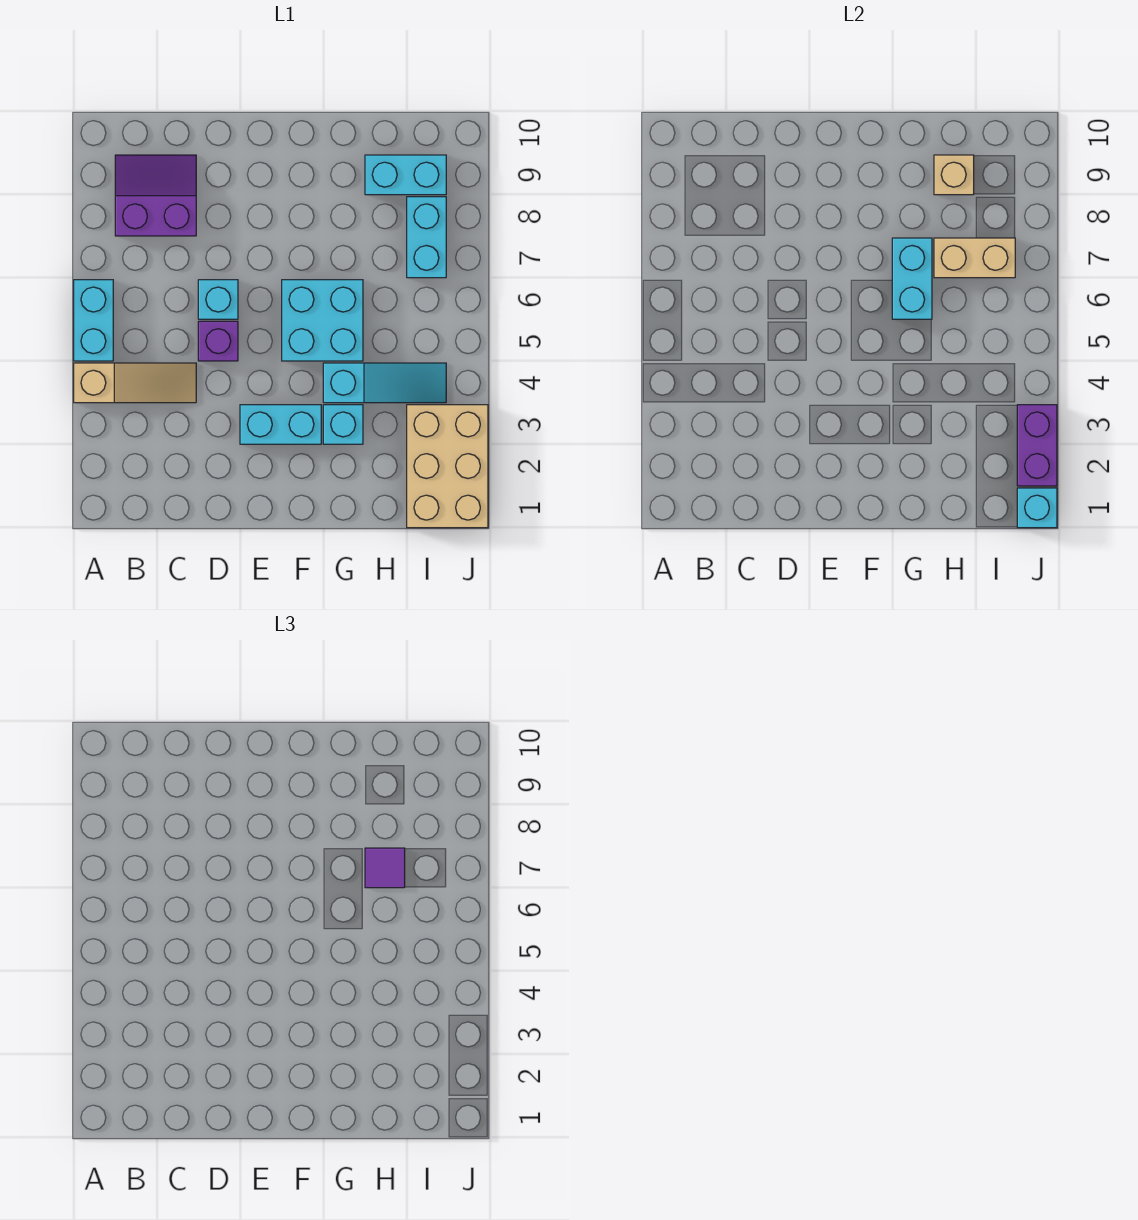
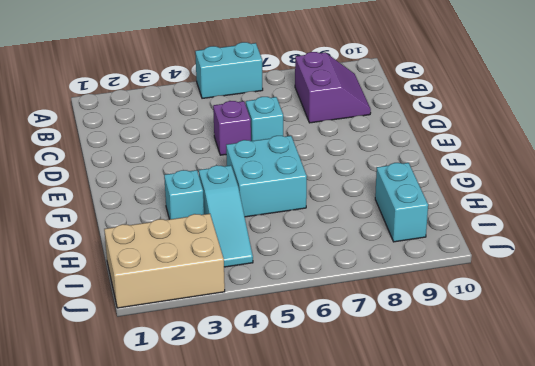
none -> tan 1x3 slope [74,363,196,403]
none -> cyan 1x2 brick [240,405,321,444]
none -> cyan 1x2 brick [407,197,446,278]

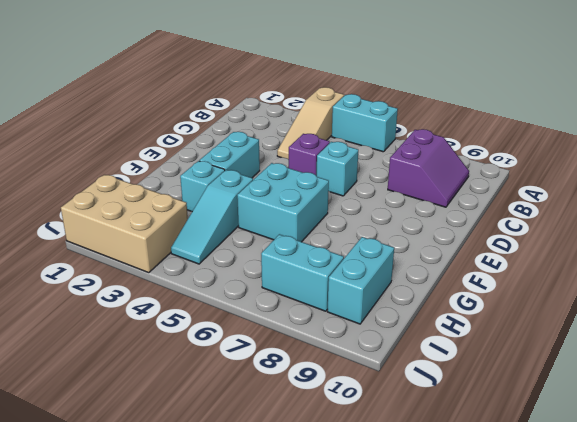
none -> cyan 1x2 brick [892,238,932,319]
none -> tan 1x2 brick [934,238,1015,278]
none -> tan 1x1 brick [934,155,974,195]

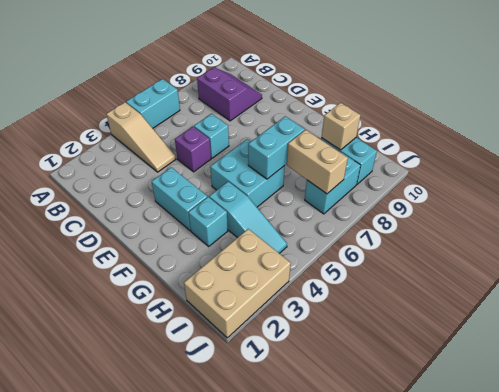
none -> cyan 1x1 brick [1017,488,1057,528]
none -> purple 1x2 brick [1017,405,1057,486]
none -> purple 1x1 tile [365,848,405,888]

